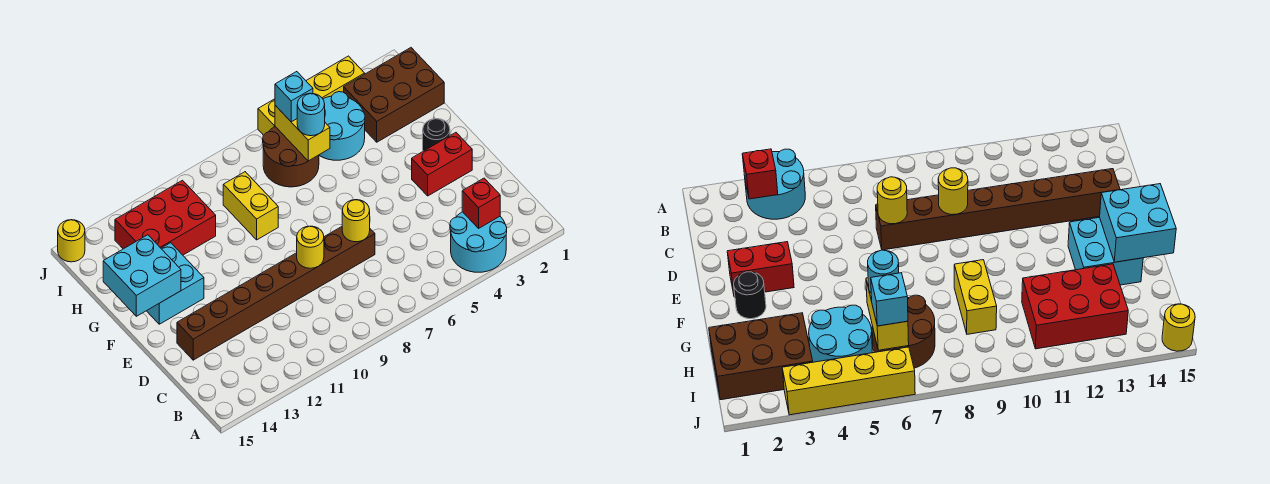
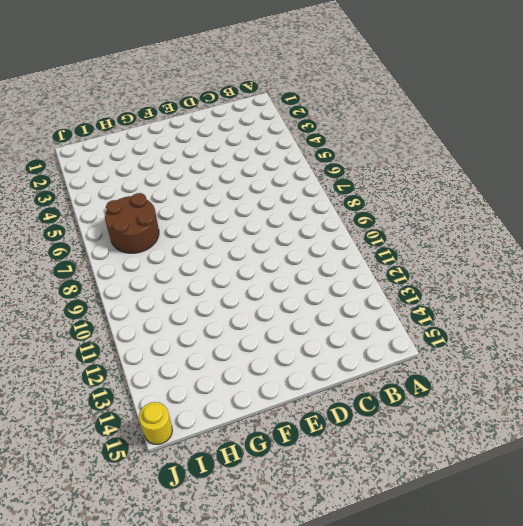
none -> cyan 2x2 round brick [450,212,507,272]
none -> brown 1x8 brick [177,227,375,360]
none -> red 1x2 brick [412,133,472,196]

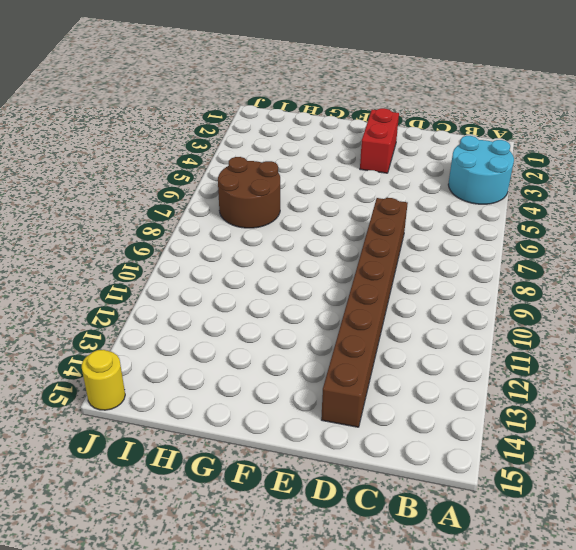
none -> black 1x1 round brick [423,119,450,151]
none -> cyan 2x2 brick [147,243,204,324]
none -> yellow 1x2 brick [223,172,278,240]

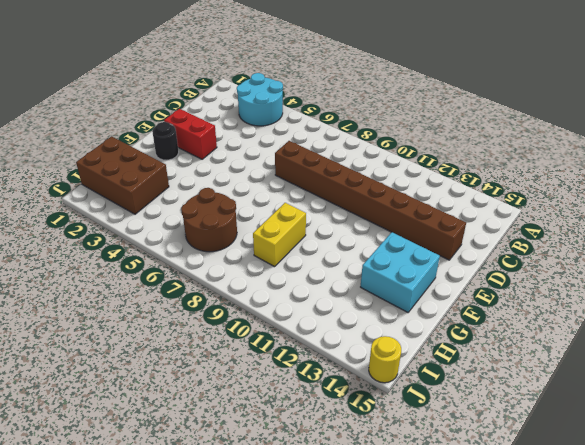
none -> cyan 2x2 round brick [319,92,365,160]
none -> red 2x3 brick [115,180,216,255]
none -> yellow 1x4 brick [258,56,365,135]

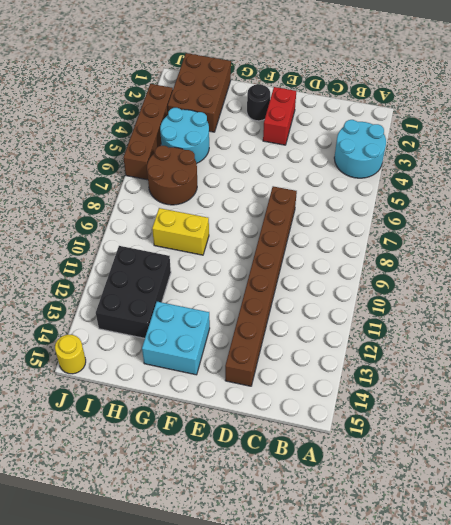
black 2x3 brick [96,246,171,338] -> red 2x3 brick [115,180,216,255]
brown 1x4 brick [123,84,173,180] -> yellow 1x4 brick [258,56,365,135]
none -> red 1x1 brick [462,178,500,228]
none -> yellow 1x1 round brick [342,200,370,242]
none -> yellow 1x1 round brick [297,226,324,268]

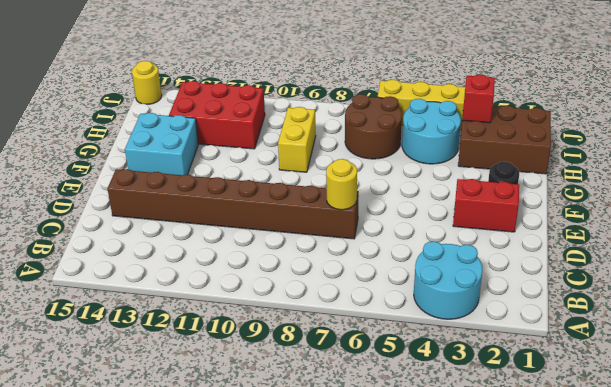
red 1x1 brick [462,75,495,123] -> red 1x1 brick moved to [462,178,500,228]
none -> yellow 1x1 round brick [297,226,324,268]
none -> cyan 2x2 brick [103,235,181,316]
none -> yellow 1x2 brick [275,105,330,161]

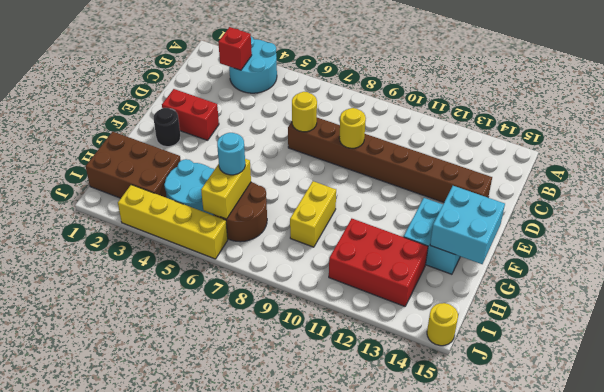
none -> cyan 1x1 brick [275,72,313,122]

